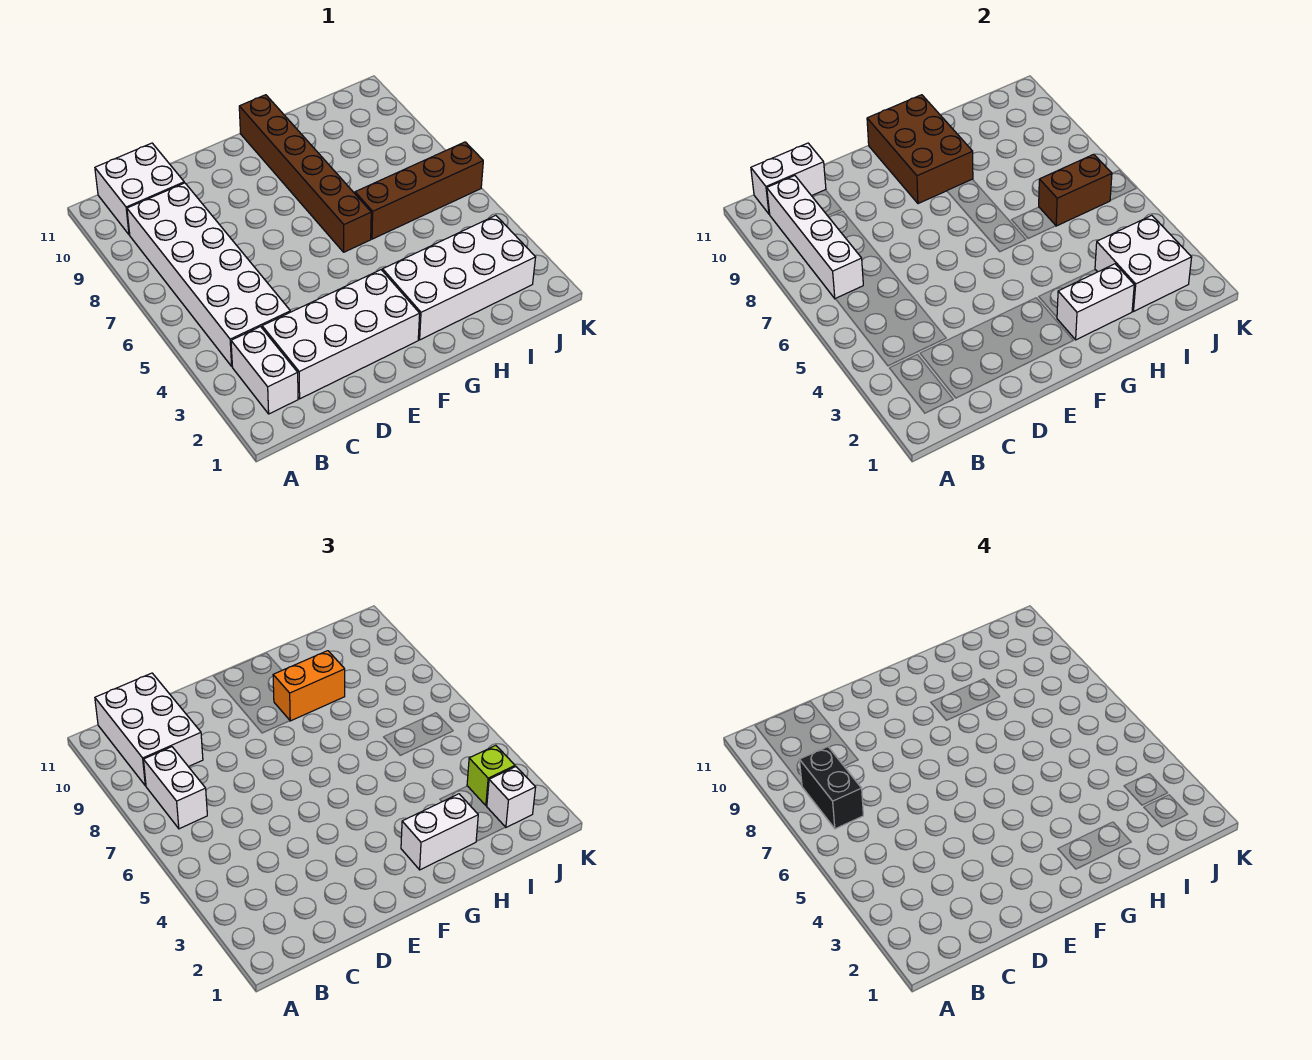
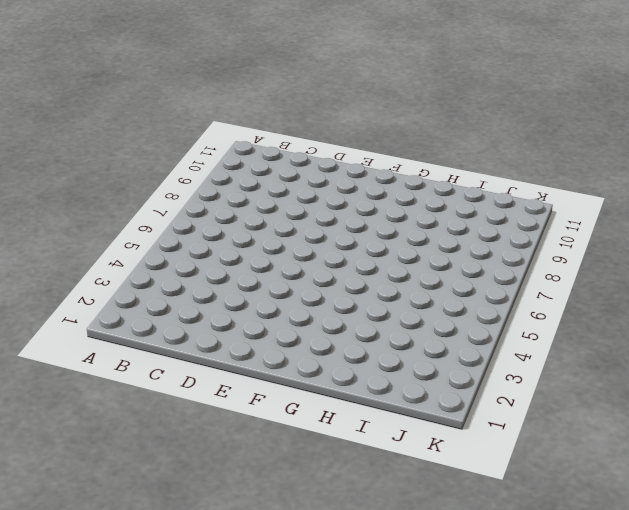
none -> white 1x2 brick [231,327,298,414]
none -> white 2x6 brick [127,183,290,366]
none -> white 2x2 brick [95,143,184,235]

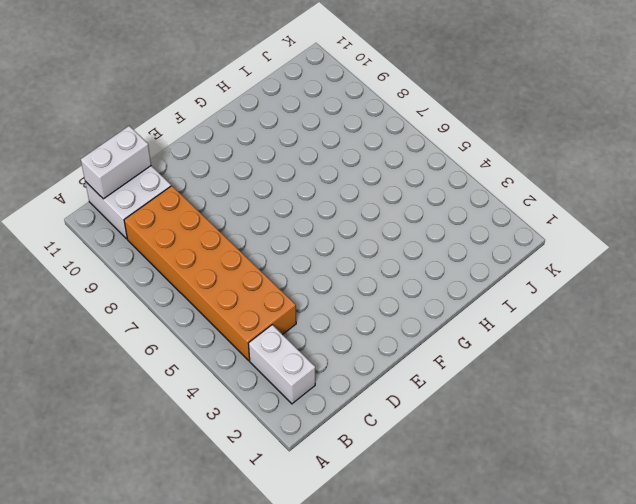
orange 2x6 brick [124,186,296,361] -> white 2x6 brick [127,183,290,366]
none -> white 2x4 brick [262,270,420,399]
none -> white 2x4 brick [383,215,536,340]
none -> brown 1x6 brick [239,95,371,252]

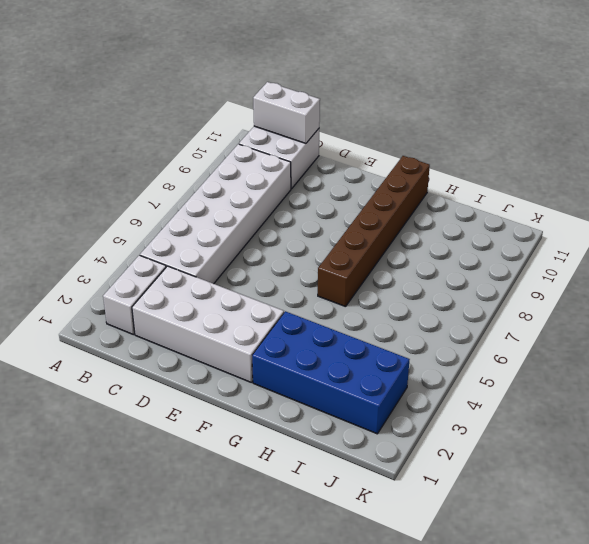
blue 2x4 brick [252,311,410,434] -> white 2x4 brick [383,215,536,340]
none -> brown 1x4 brick [355,142,483,239]
none -> white 1x4 brick [767,176,863,299]
none -> brown 2x3 brick [867,95,973,204]

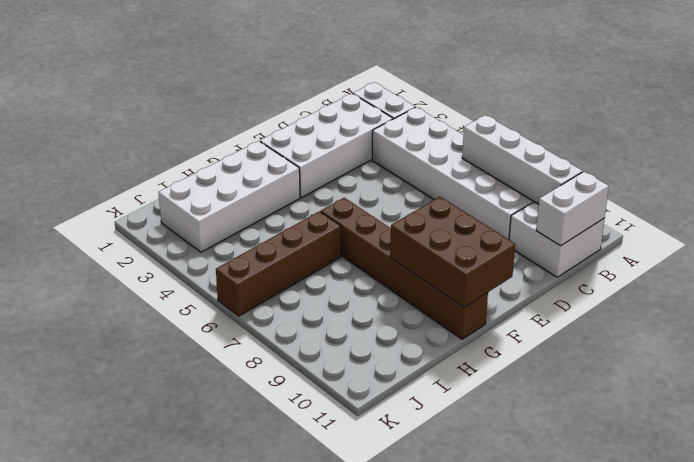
none -> white 1x2 brick [1057,264,1134,340]
none -> white 2x2 brick [1095,215,1192,312]
none -> brown 1x2 brick [1039,154,1112,226]

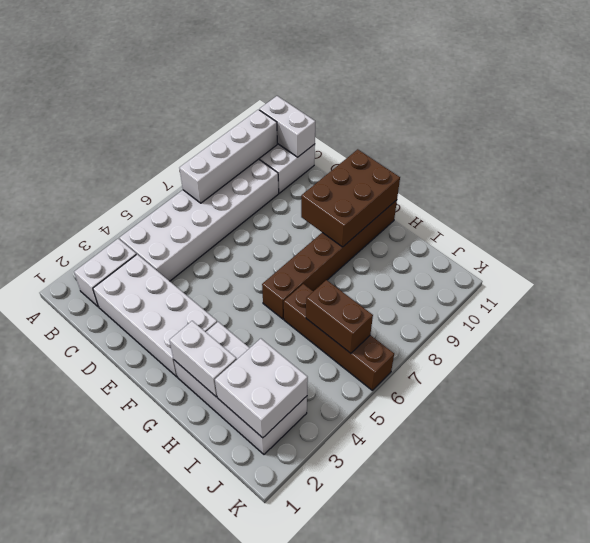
none -> white 1x2 brick [143,747,207,829]
none -> white 2x3 brick [95,673,203,786]
none -> white 1x2 brick [401,794,478,870]

